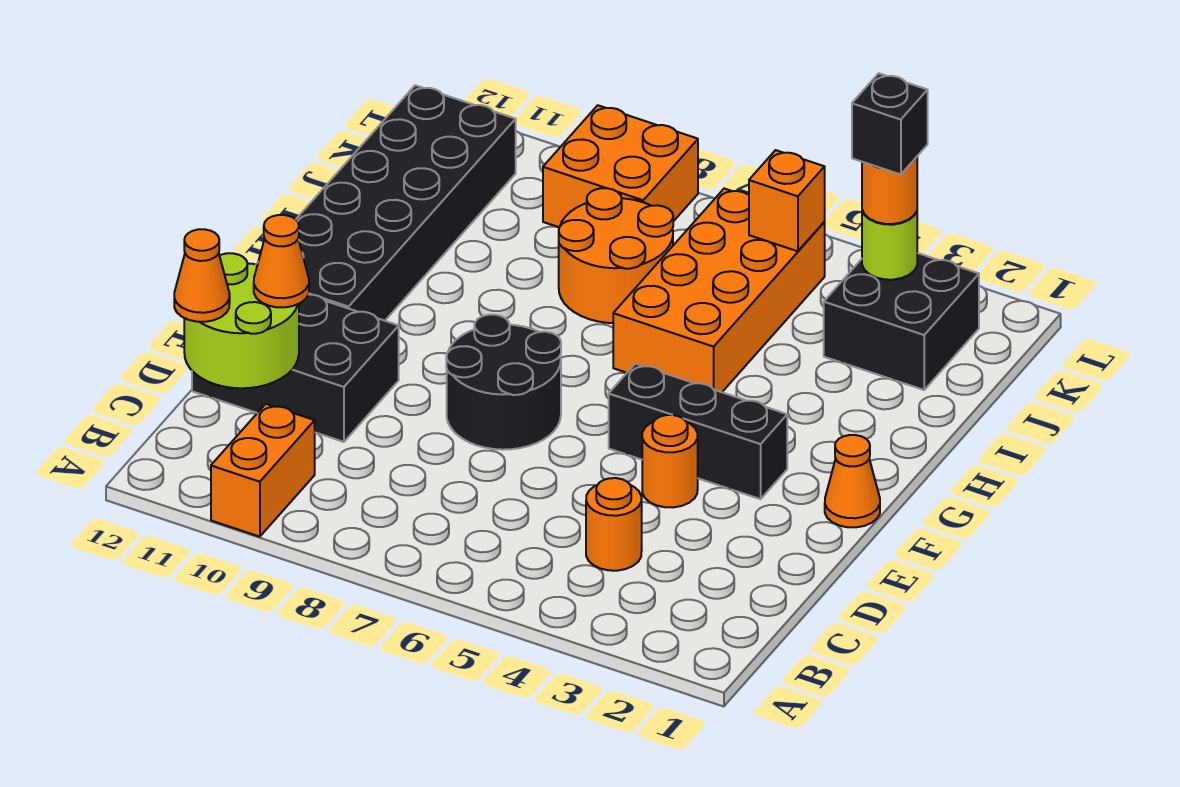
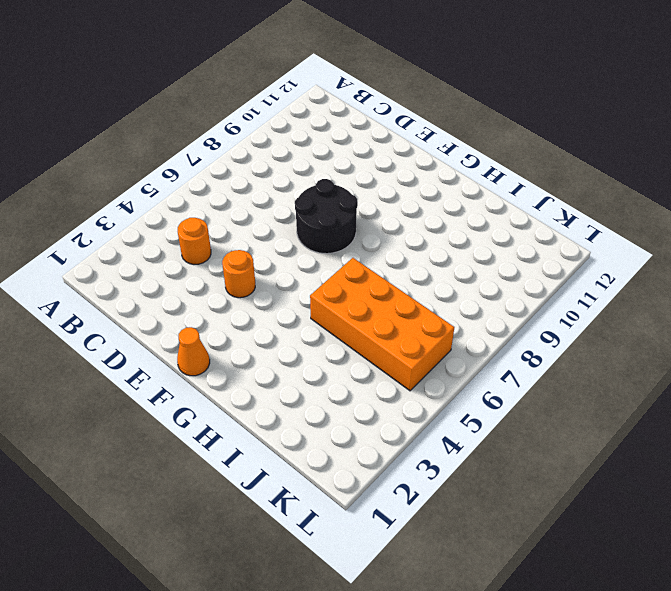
none -> orange 1x2 brick [211,404,315,537]
none -> black 2x3 brick [192,295,399,442]
none -> black 1x3 brick [609,364,787,499]

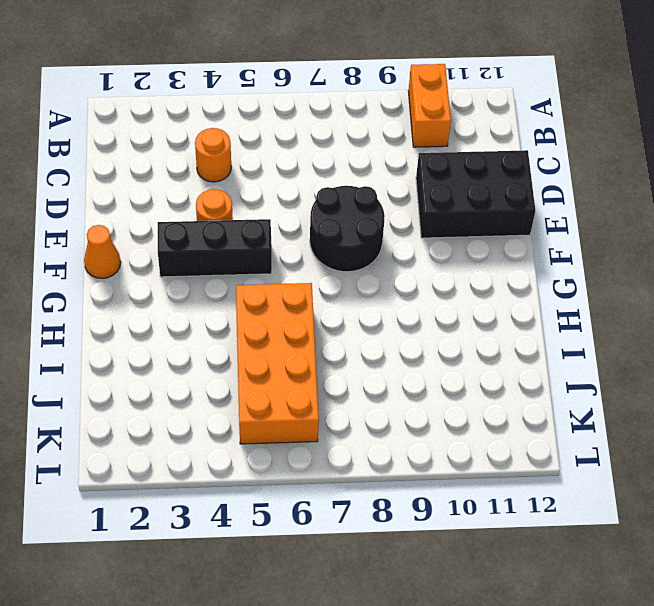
none -> black 2x6 brick [257,85,516,321]
none -> orange 2x2 round brick [559,188,673,323]
none -> black 2x2 brick [824,253,979,390]

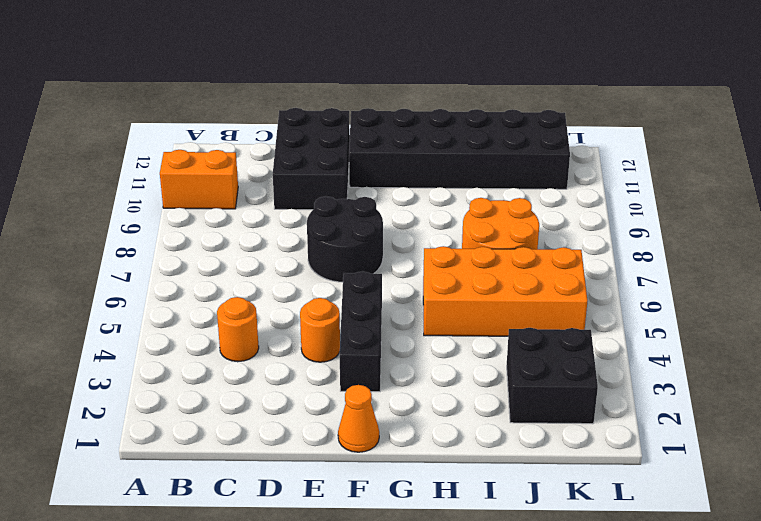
none -> orange 2x2 brick [543,105,698,227]
none -> lime 2x2 round brick [184,253,299,388]
none -> lime 1x1 round brick [862,211,917,280]

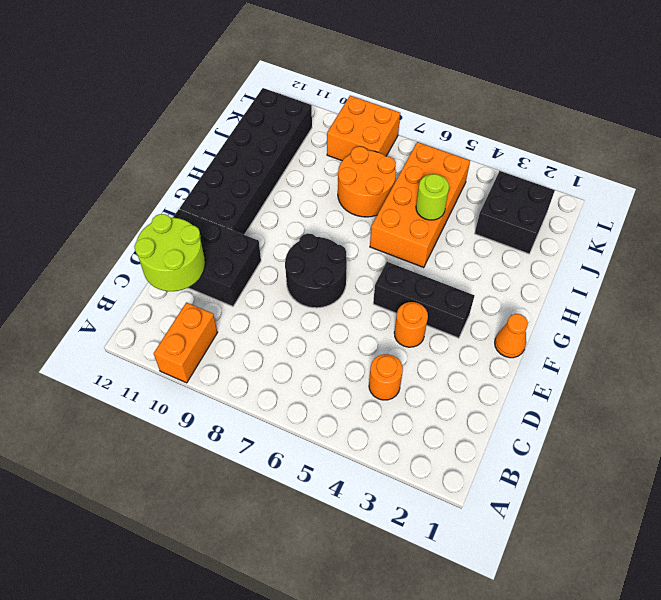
lime 1x1 round brick [416,174,449,220] -> lime 1x1 round brick moved to [862,211,917,280]
none -> orange 1x1 brick [749,150,825,251]
none -> orange 1x1 cone [174,229,230,322]
none -> orange 1x1 cone [254,215,309,307]

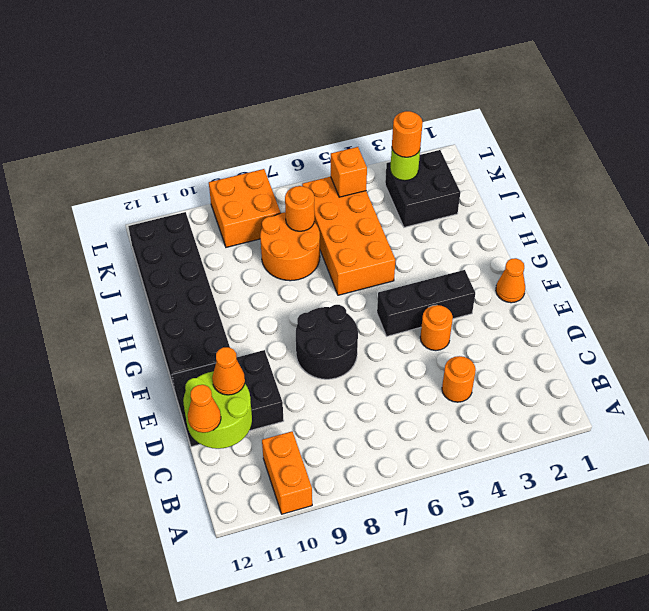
orange 1x1 round brick [285,186,315,231] -> none
none -> black 1x1 brick [852,73,928,175]

